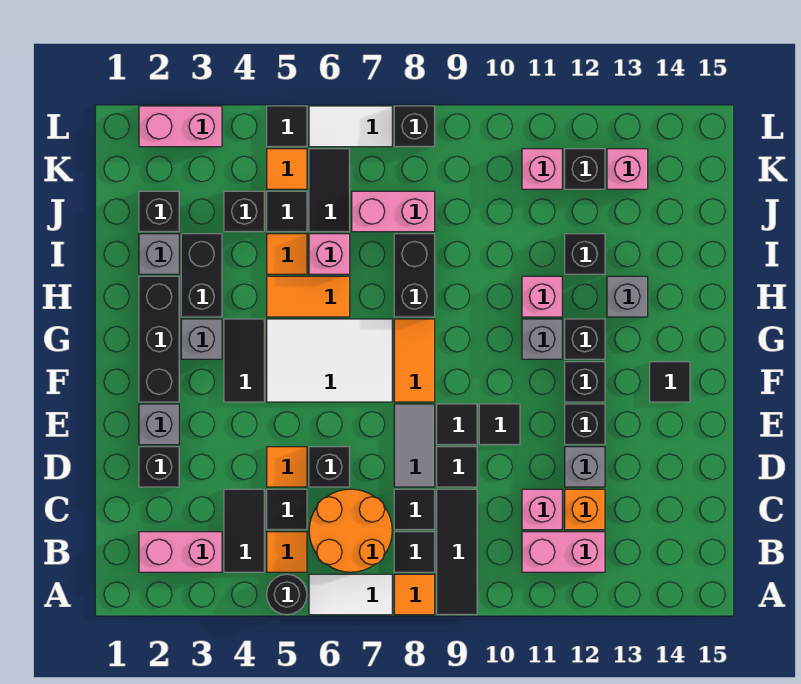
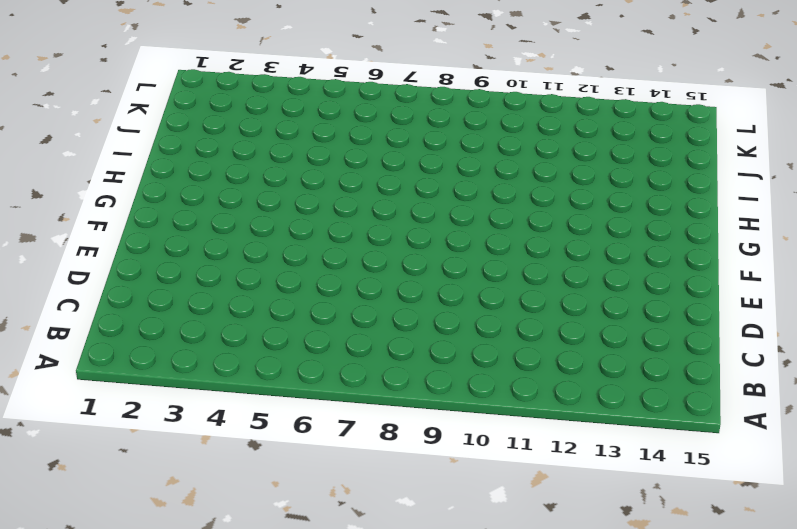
none -> black 1x1 round brick [267,574,307,615]
none -> white 1x2 tile [309,574,392,615]
none -> orange 1x1 tile [394,574,435,615]
none -> black 1x3 tile [437,489,477,615]

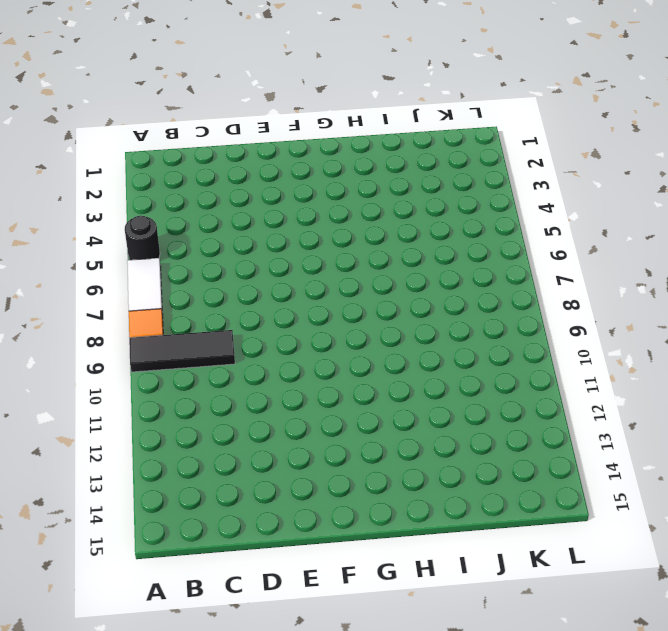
none -> pink 1x2 brick [139,532,222,572]
none -> black 1x2 tile [224,489,265,572]
none -> orange 1x1 tile [267,532,307,572]
none -> orange 2x2 round brick [309,489,392,572]

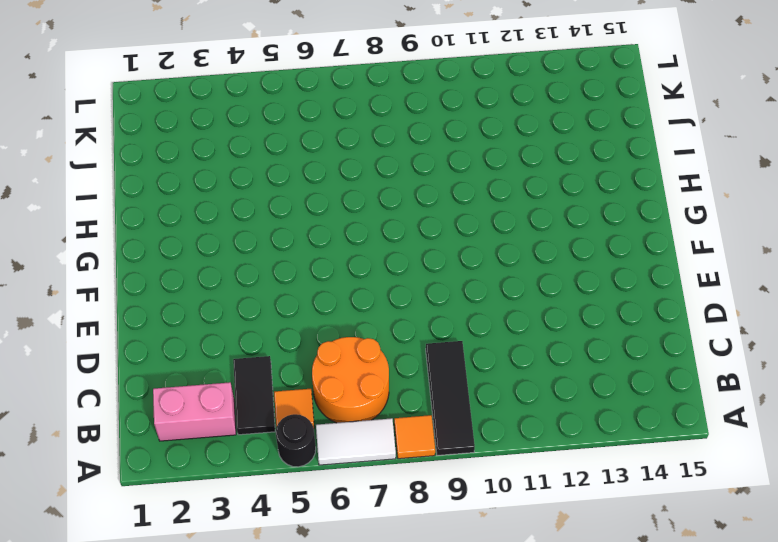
none -> black 1x1 tile [394,532,435,572]
none -> pink 1x2 brick [522,532,605,572]
none -> black 1x1 tile [267,489,307,530]
none -> black 1x1 tile [394,489,435,530]

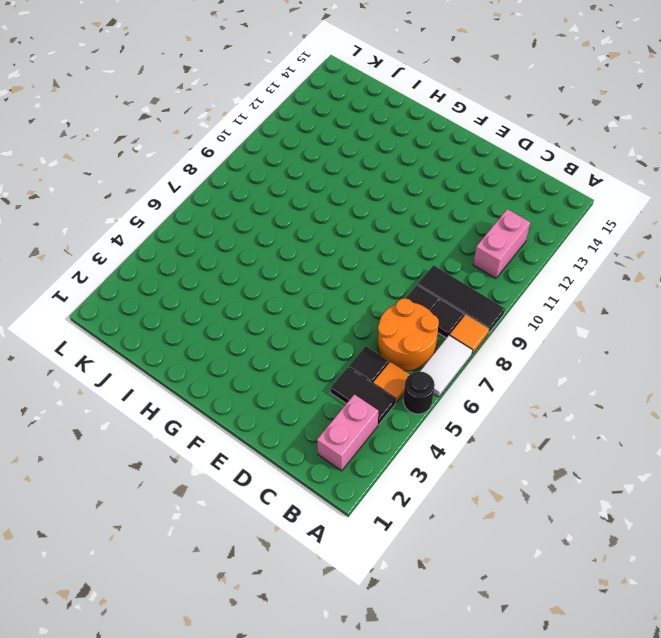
none -> pink 1x1 brick [522,489,562,530]
none -> orange 1x1 brick [565,489,605,530]
none -> black 1x1 brick [139,447,179,487]
none -> orange 1x1 tile [267,447,307,487]

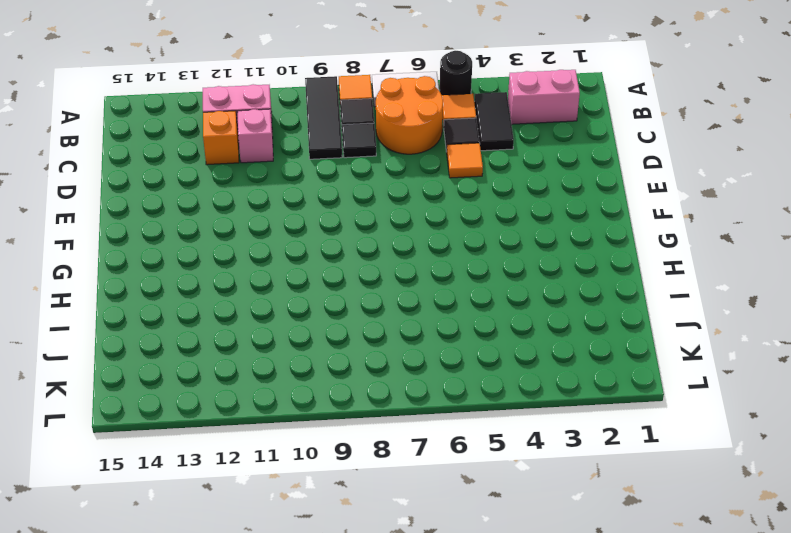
none -> black 1x1 brick [139,447,179,487]
none -> black 1x1 brick [309,447,350,487]
none -> grey 1x2 tile [394,404,435,487]
none -> black 1x1 tile [437,447,477,487]

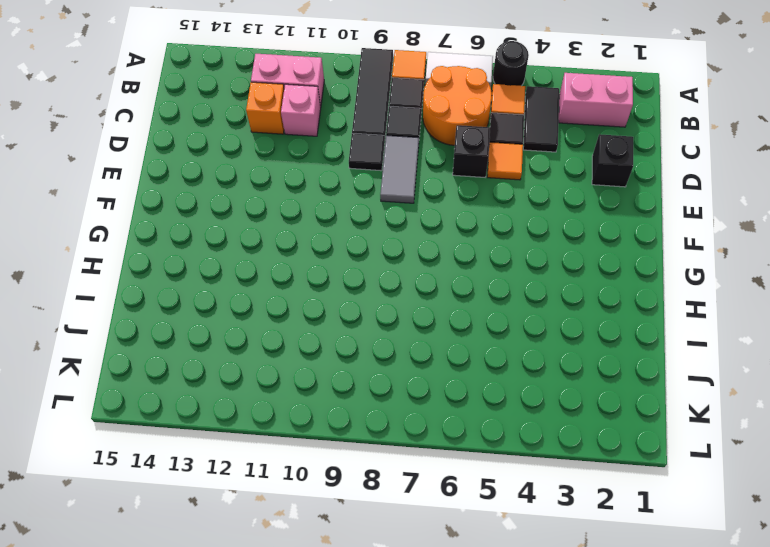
none -> grey 1x1 brick [565,447,605,487]
none -> grey 1x1 brick [139,404,179,445]
none -> black 1x1 tile [437,404,477,445]
none -> black 1x1 tile [479,404,520,445]

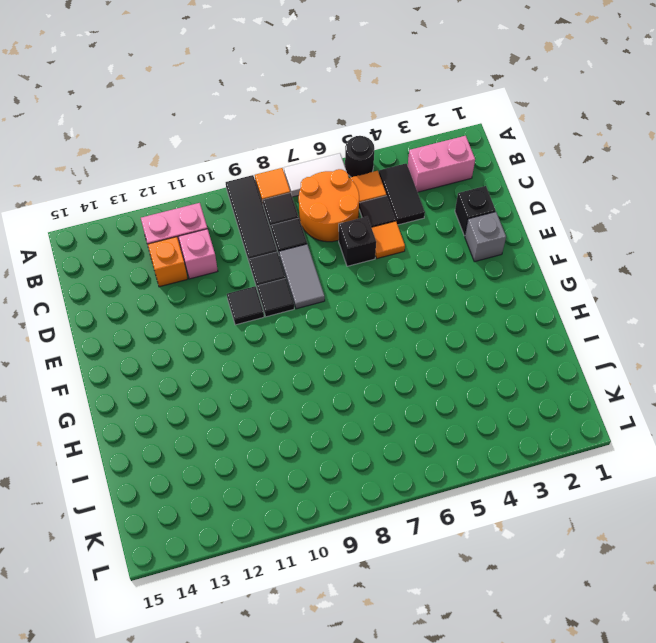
none -> grey 1x1 brick [565,447,605,487]
none -> black 1x1 brick [565,404,605,445]
none -> black 1x3 brick [139,276,179,402]
none -> black 1x2 tile [224,319,265,402]

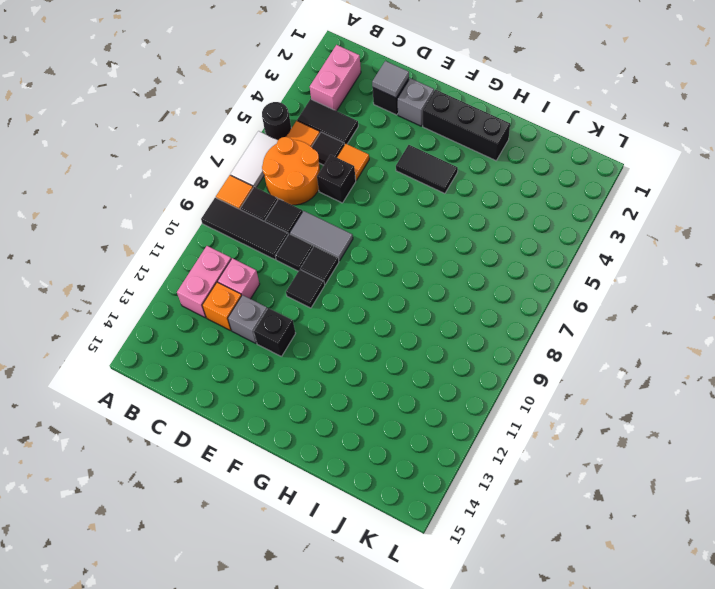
grey 1x1 tile [372,61,409,98] -> none
none -> white 2x3 tile [267,319,392,402]
none -> orange 1x2 tile [394,319,435,402]
none -> black 1x1 brick [565,362,605,402]
none -> black 1x1 tile [650,362,690,402]

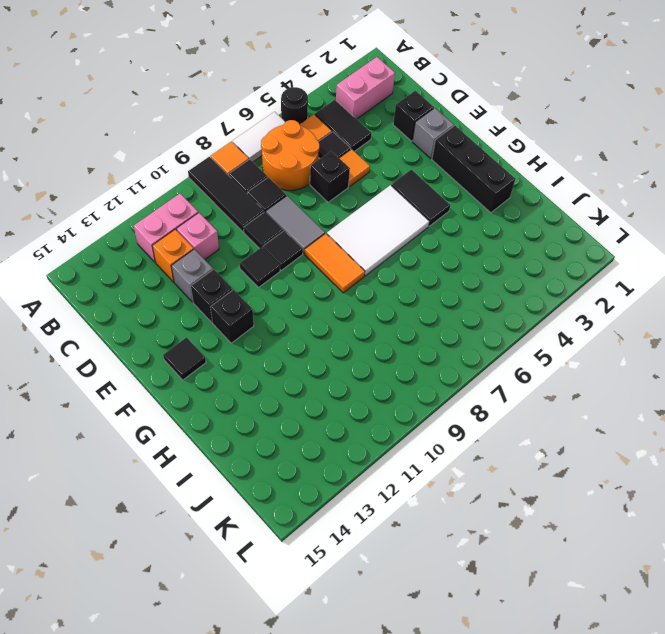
none -> grey 1x1 brick [181,319,222,359]
none -> grey 1x1 brick [522,319,562,359]
none -> black 1x1 brick [565,319,605,359]
none -> black 1x2 brick [181,234,222,317]

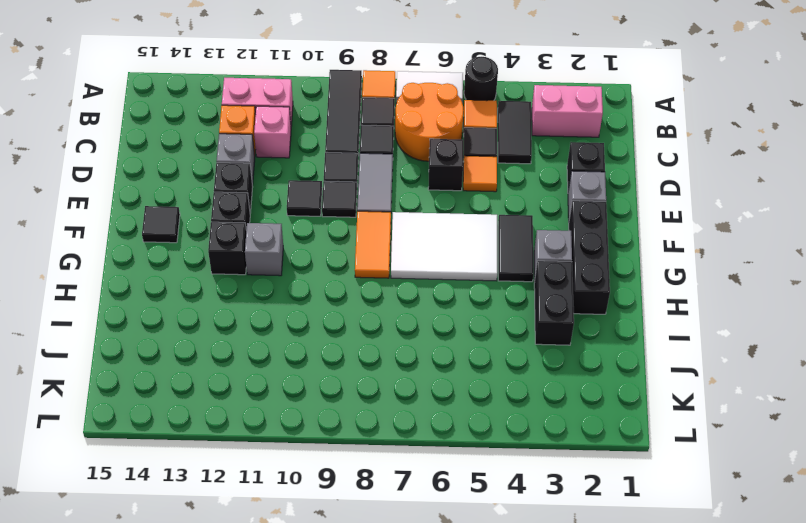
none -> orange 1x2 tile [267,276,350,317]
none -> black 1x2 brick [394,234,435,317]
none -> pink 1x1 brick [522,276,562,317]
none -> grey 1x1 brick [607,276,648,317]

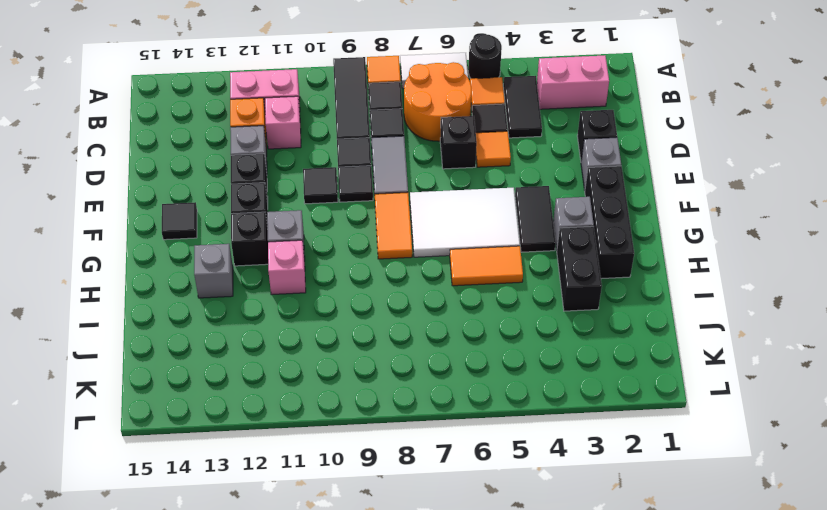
none -> black 1x2 brick [394,234,435,317]
none -> grey 1x1 brick [139,234,179,274]
none -> orange 1x1 tile [267,234,307,274]
none -> pink 1x1 brick [309,234,350,274]

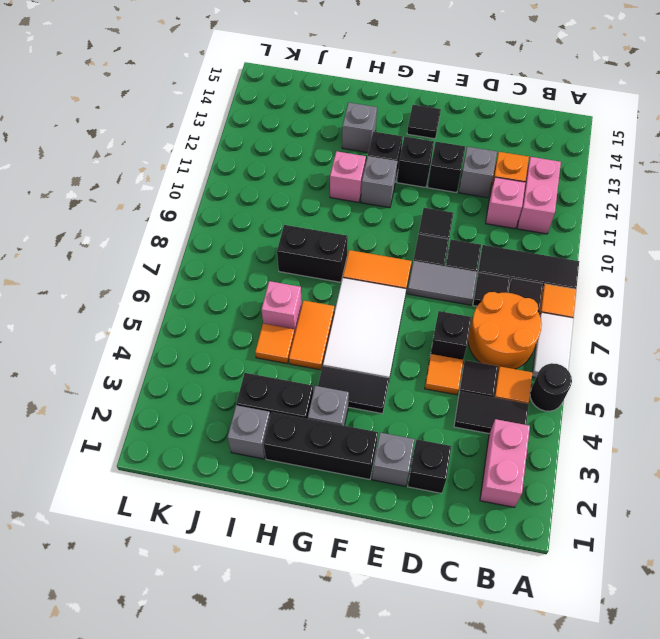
none -> black 1x1 brick [565,234,605,274]
none -> black 1x1 brick [139,191,179,232]
none -> black 1x1 brick [224,191,265,232]
none -> black 1x1 tile [267,191,307,232]

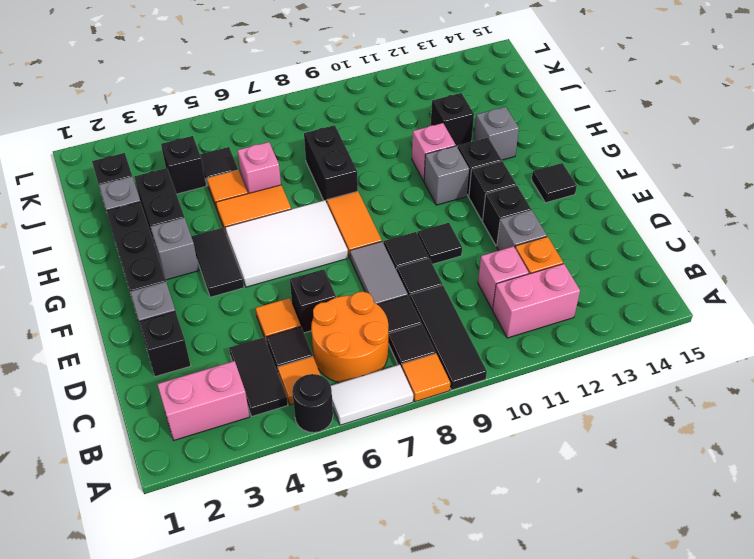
none -> black 1x2 tile [309,149,350,232]
none -> pink 1x2 brick [352,191,435,232]
none -> orange 1x1 tile [267,149,307,189]
none -> pink 1x1 brick [522,149,562,189]

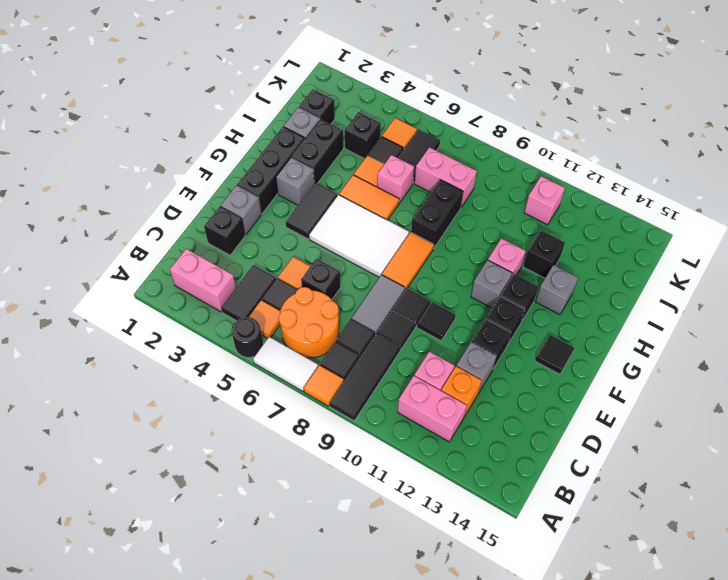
none -> black 1x1 brick [565,149,605,189]
none -> pink 1x1 brick [607,149,648,189]
none -> pink 1x2 brick [139,106,222,147]
none -> black 1x1 tile [267,106,307,147]

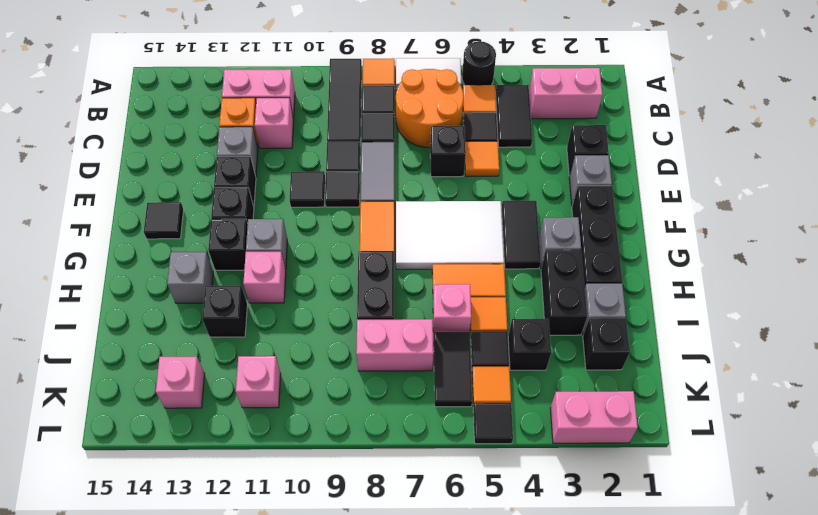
none -> black 1x1 brick [565,149,605,189]
none -> white 1x2 tile [309,106,392,147]
none -> black 1x1 brick [394,106,435,147]

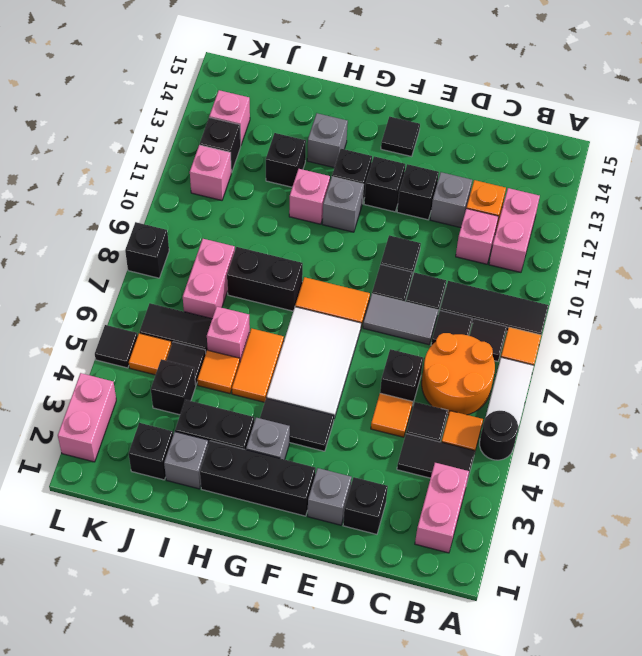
none -> white 1x2 tile [309,106,392,147]

